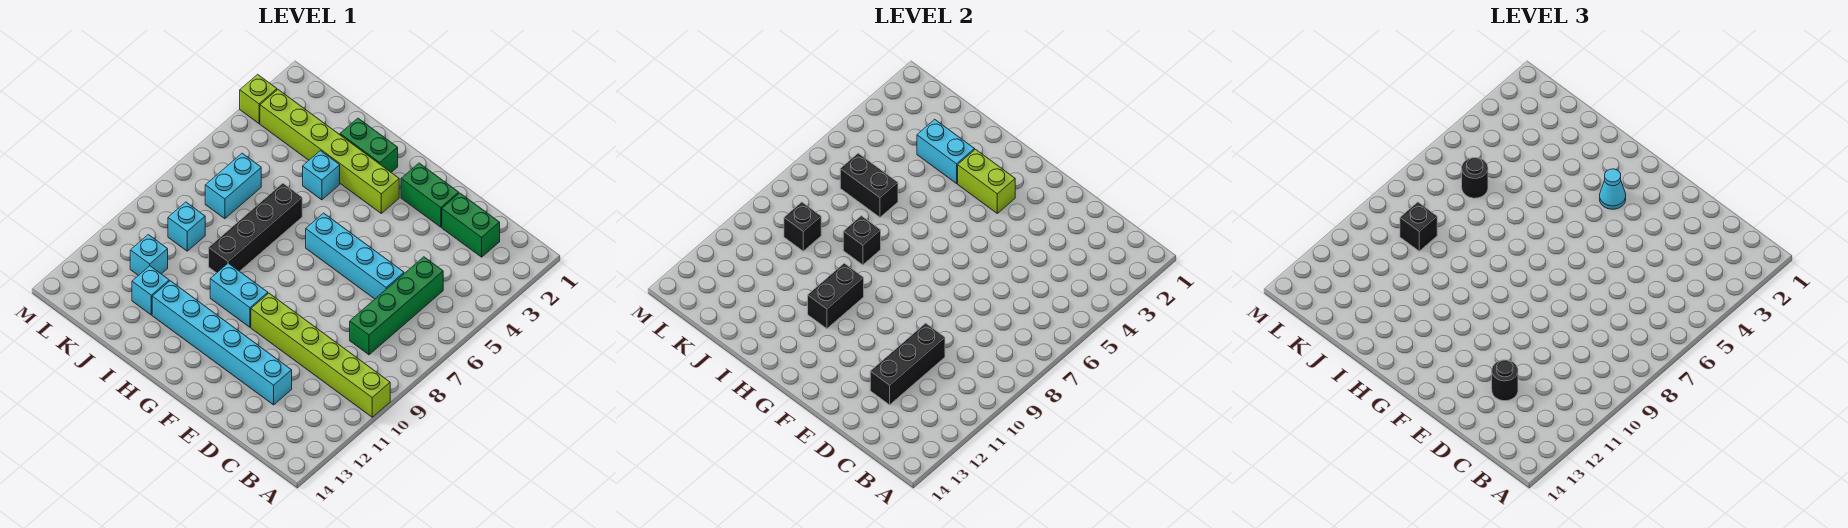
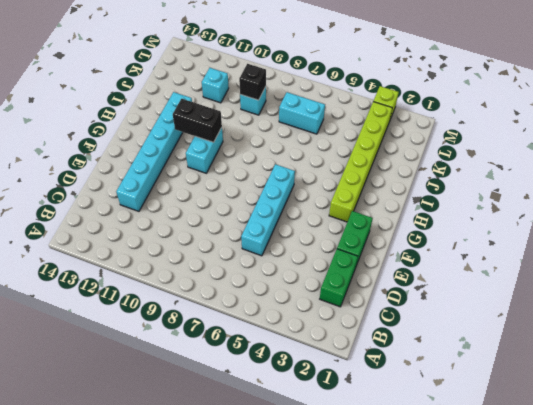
none -> lime 1x6 brick [251,293,390,417]
none -> green 1x4 brick [350,257,443,355]
none -> green 1x2 brick [340,118,398,172]

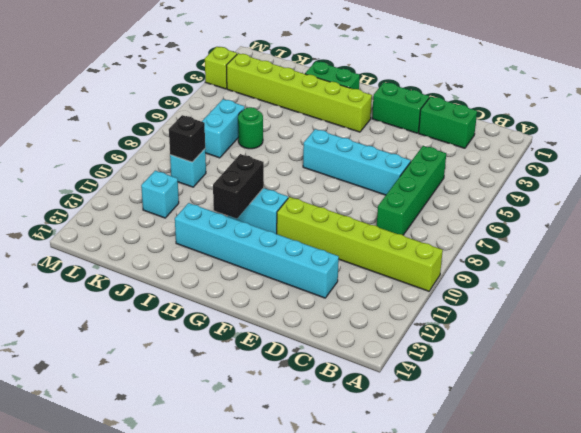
green 1x1 round brick [238,107,263,149] -> none
none -> cyan 1x1 brick [303,151,340,200]
none -> black 1x4 brick [209,183,302,273]
none -> cyan 1x1 brick [132,266,169,315]

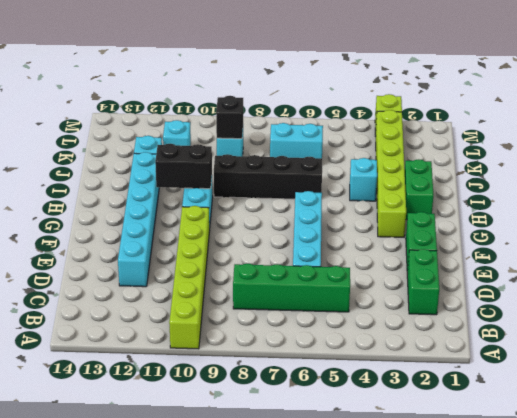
none -> black 1x3 brick [870,323,945,405]
none -> lime 1x2 brick [958,149,1015,213]
none -> cyan 1x2 brick [917,119,975,183]

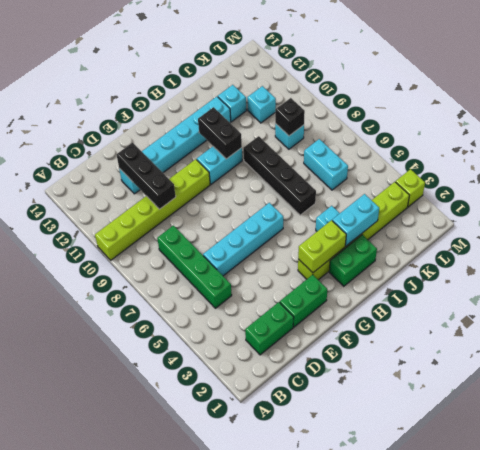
none -> black 1x1 brick [843,216,881,265]
none -> black 1x2 brick [840,153,898,217]
none -> black 1x1 round brick [1492,360,1518,401]

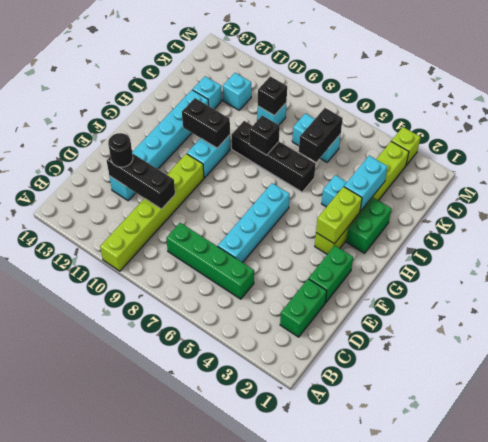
none -> cyan 1x1 cone [1600,169,1626,209]
none -> black 1x1 round brick [1462,158,1488,198]
none -> black 1x1 brick [1400,202,1437,251]

